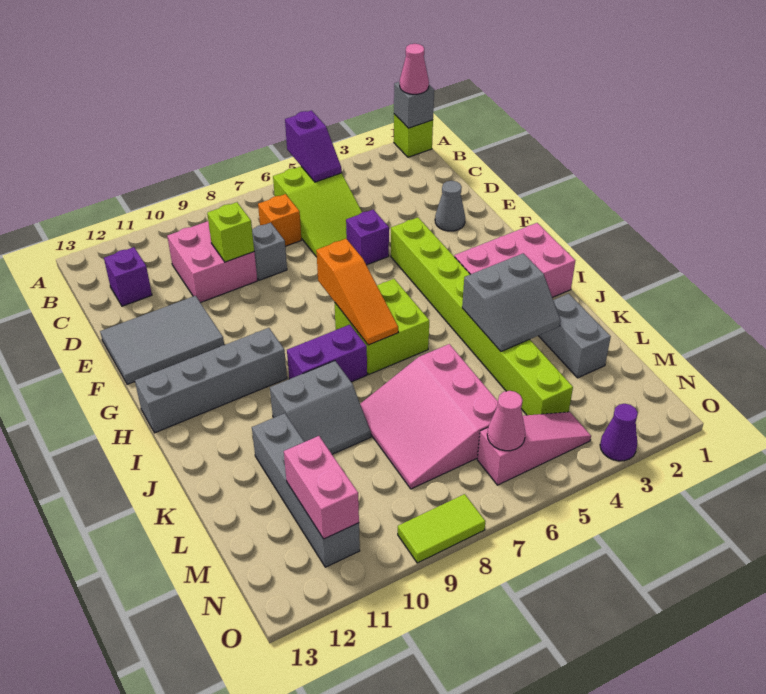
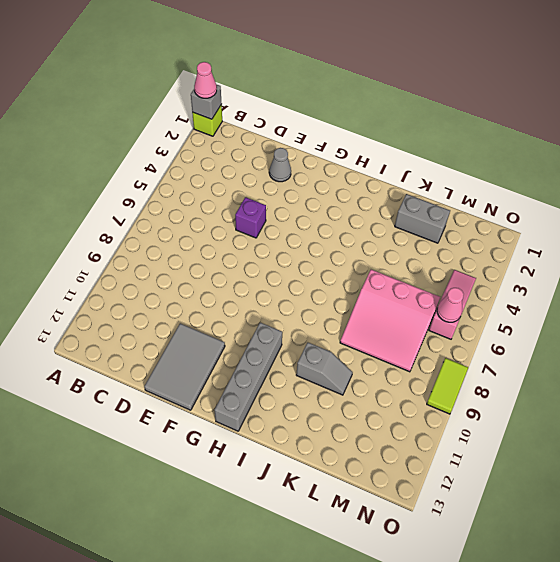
grey 1x2 slope [296,343,353,395] -> grey 2x2 slope [270,361,371,454]
none -> lime 2x3 slope [273,166,362,257]
none -> orange 1x1 brick [258,194,301,246]
none -> pink 2x2 brick [167,221,257,303]

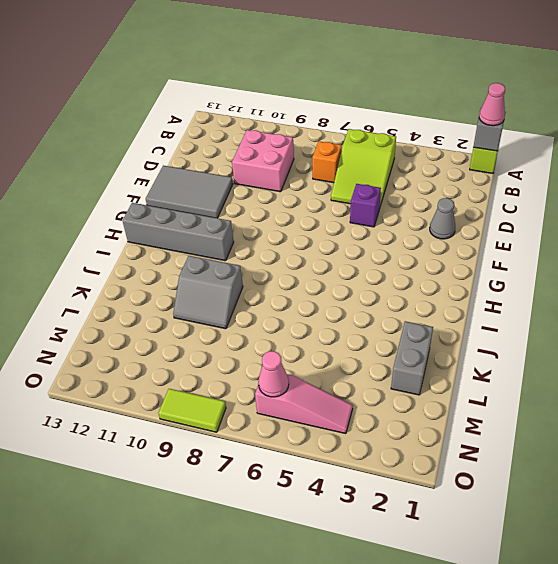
none -> purple 1x1 brick [104,247,152,306]
none -> grey 1x1 brick [252,223,287,280]
none -> lime 1x8 brick [391,218,573,415]

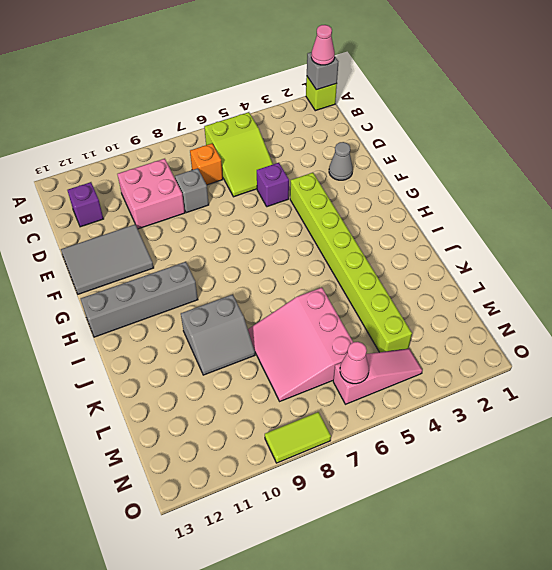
none -> pink 2x3 brick [454,223,575,297]
none -> lime 2x2 brick [334,279,429,374]
none -> purple 1x2 brick [287,325,367,382]

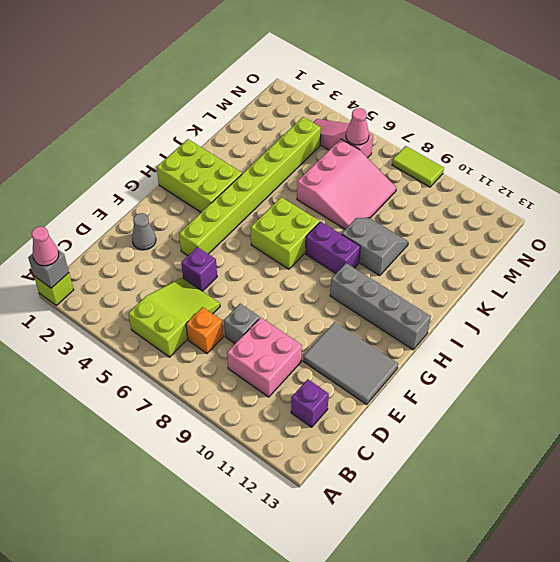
lime 2x3 brick [157,139,242,212] -> pink 2x3 brick [454,223,575,297]
none -> grey 1x2 brick [539,294,611,378]
none -> grey 1x4 brick [252,413,360,567]
none -> purple 1x1 cone [600,404,638,461]

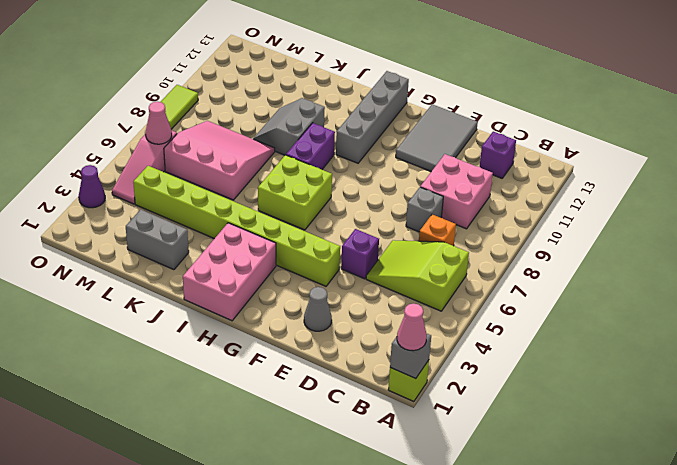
none -> grey 1x4 brick [252,413,360,567]
none -> purple 1x2 slope [285,110,342,182]
none -> lime 1x1 brick [207,202,254,262]

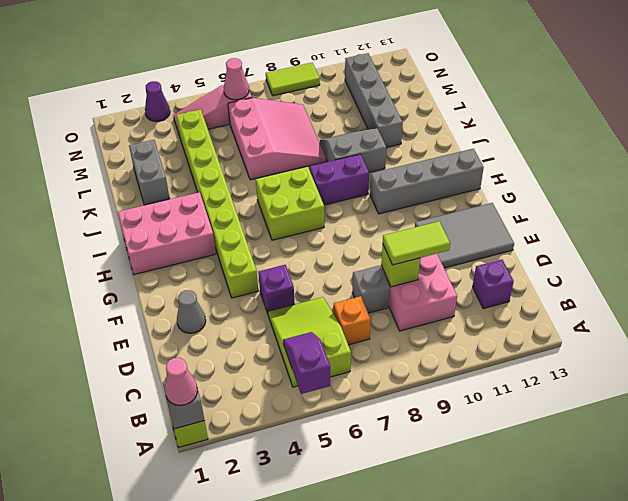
lime 1x2 tile [383,221,450,265] -> none
none -> orange 1x3 slope [316,239,398,345]
none -> grey 2x2 slope [462,253,561,351]
none -> pink 1x2 brick [284,436,359,539]

